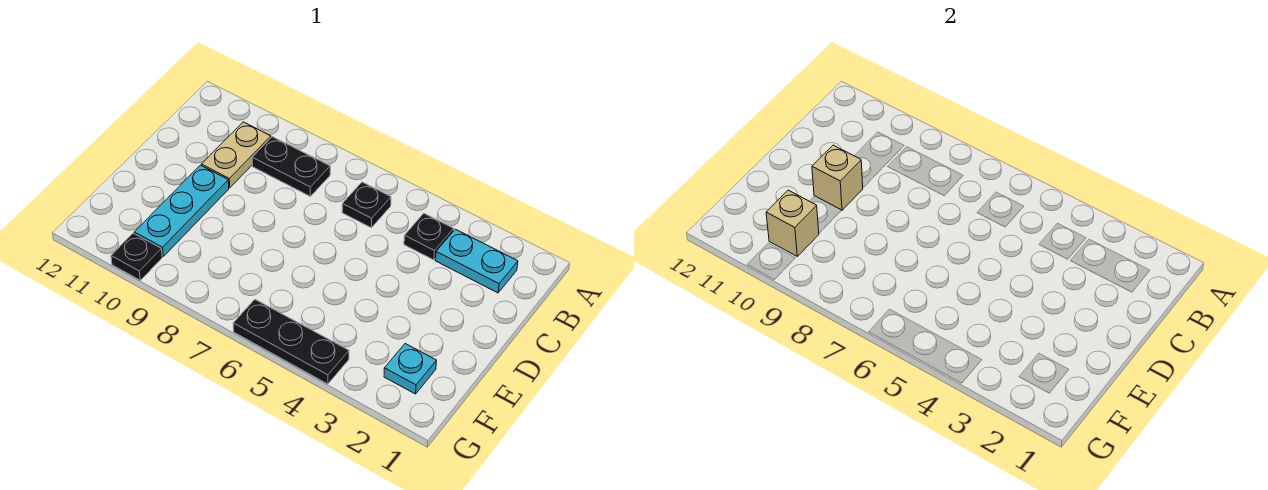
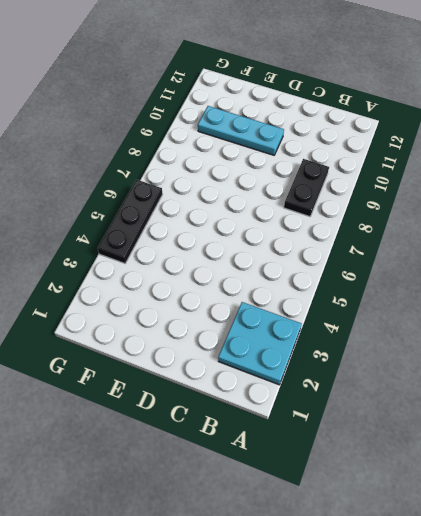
cyan 2x2 plate [218,302,302,385] -> cyan 1x2 plate [436,229,518,293]
none -> black 1x1 plate [404,214,454,260]
none -> black 1x1 plate [342,182,391,228]

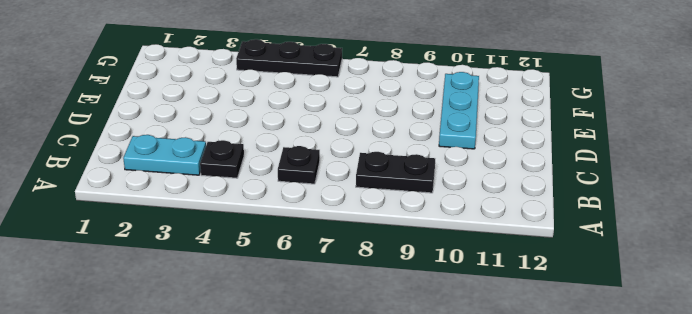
none -> tan 1x2 plate [201,122,271,188]
none -> cyan 1x1 plate [384,344,436,394]

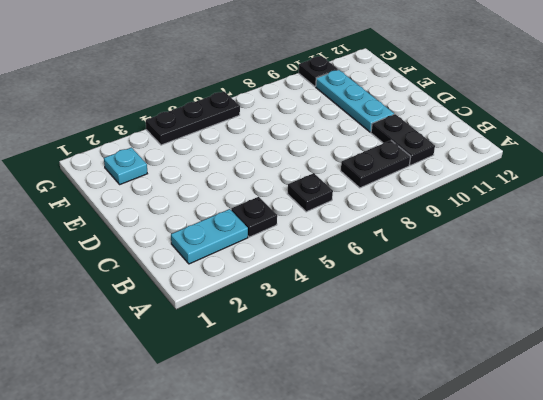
black 1x2 plate [371,114,435,165] -> tan 1x2 plate [201,122,271,188]
none -> tan 1x1 brick [812,145,863,210]
none -> tan 1x1 brick [766,190,819,256]

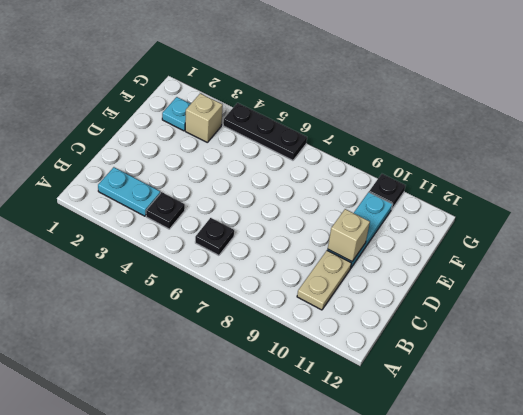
tan 1x1 brick [185,93,223,142] -> tan 1x1 brick moved to [766,190,819,256]
none -> black 1x2 plate [252,137,330,196]

